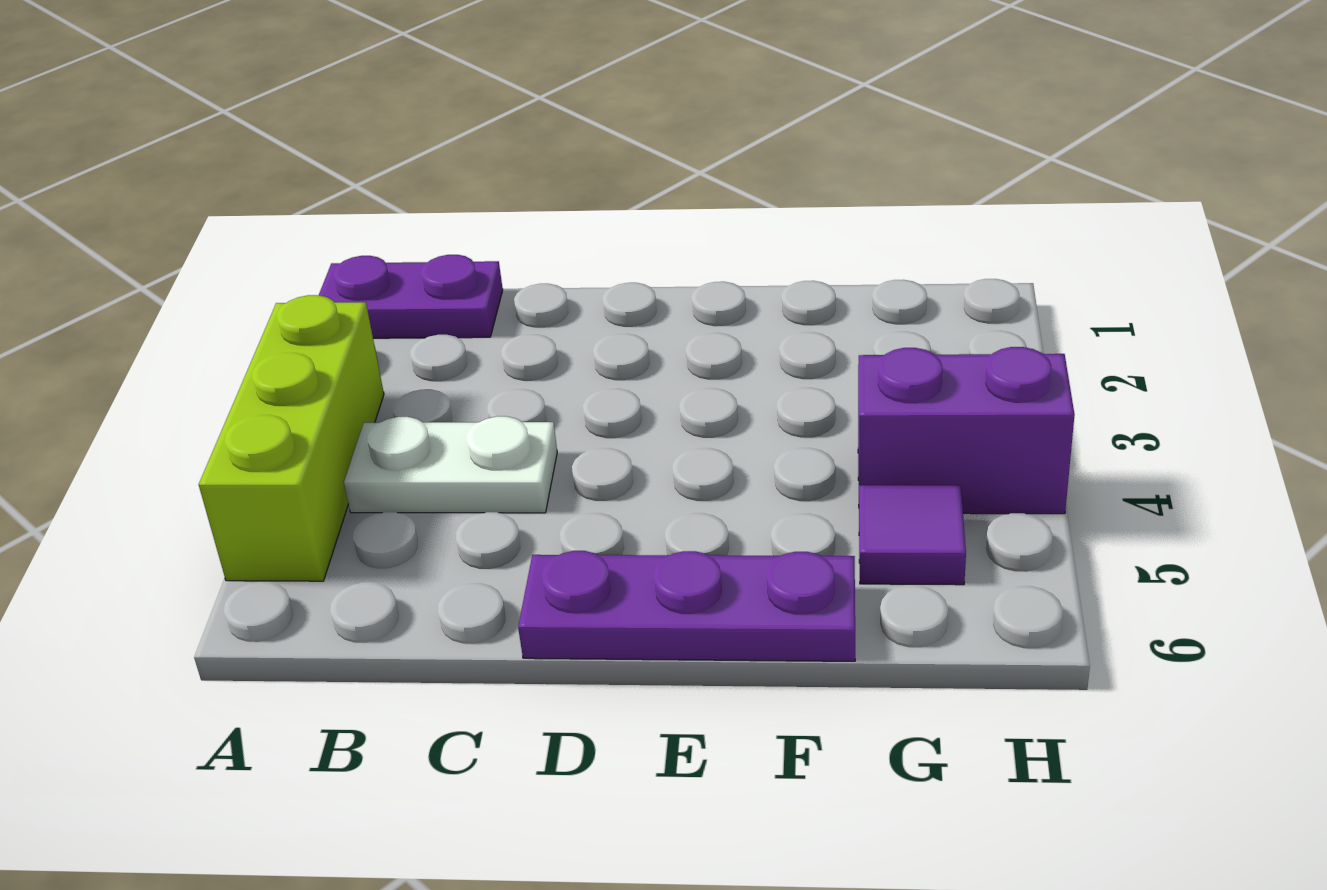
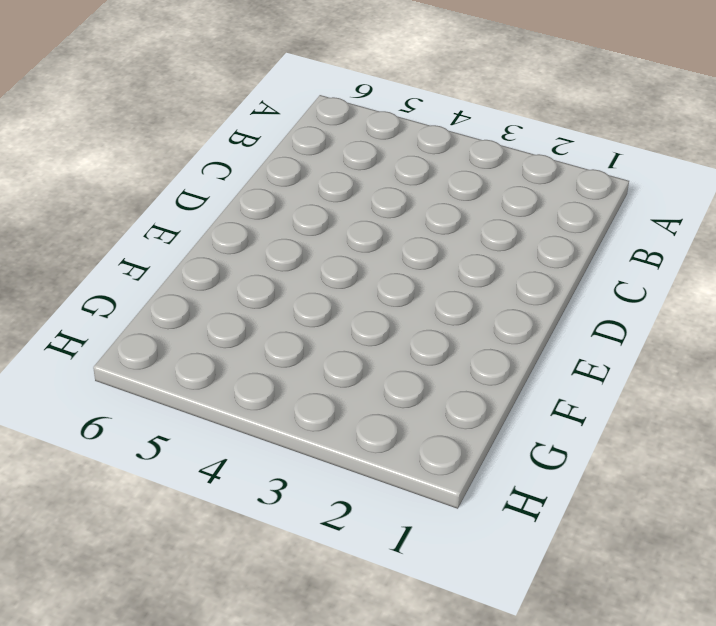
none -> purple 1x2 plate [319,255,503,338]
none -> lime 1x3 brick [199,295,384,581]

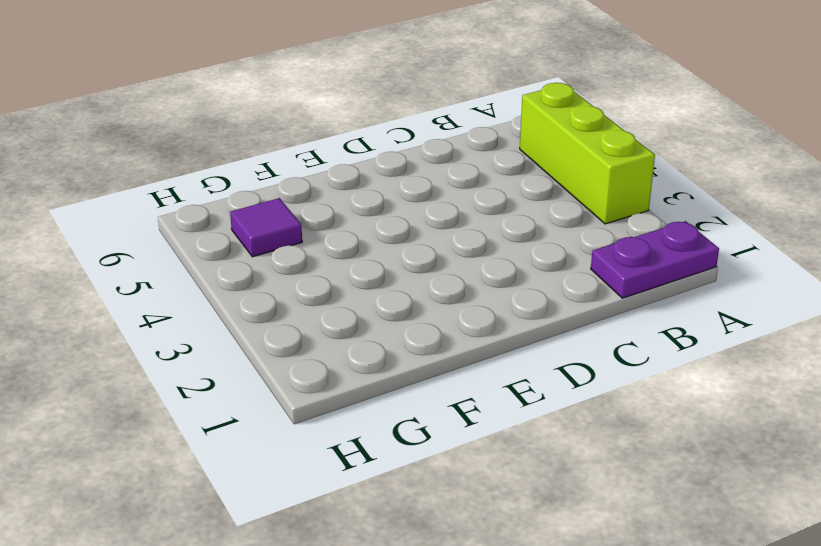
none -> white 1x2 plate [344,416,557,513]
none -> purple 1x3 plate [518,551,855,661]

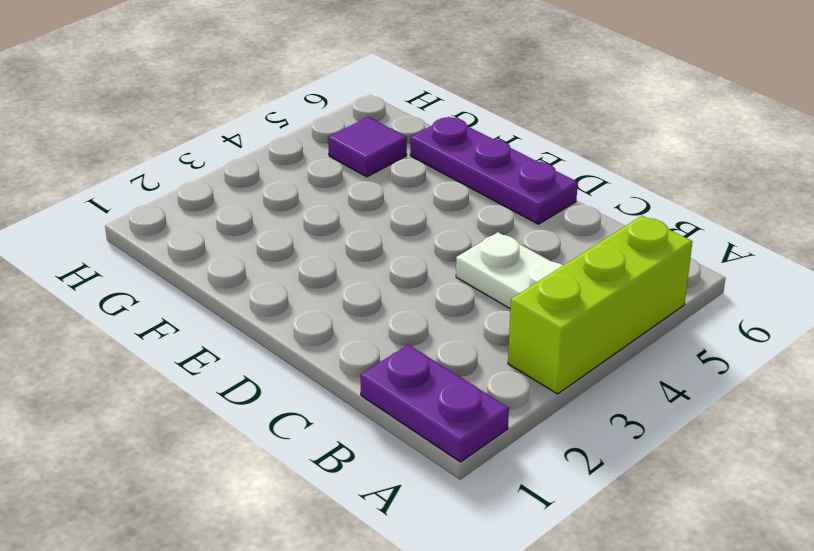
none -> purple 1x2 brick [858,347,1075,514]

